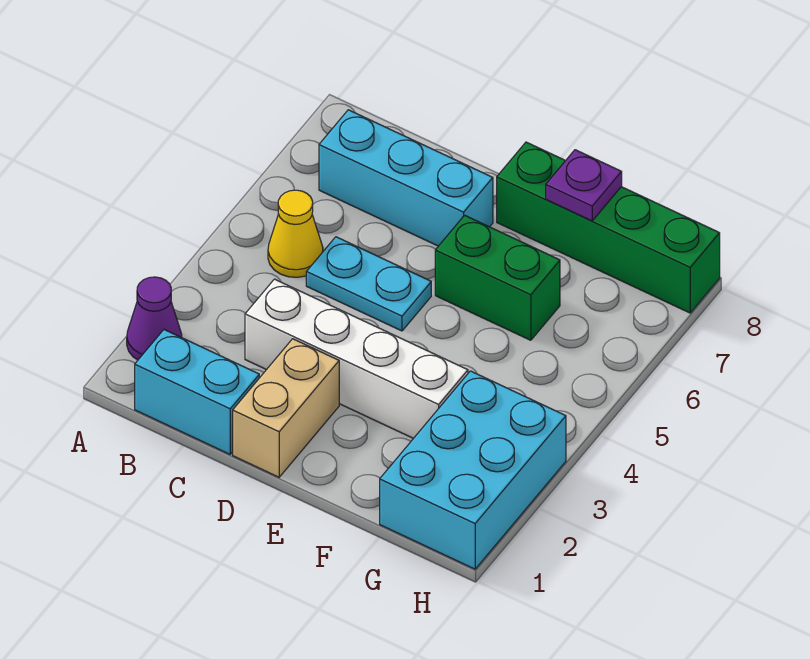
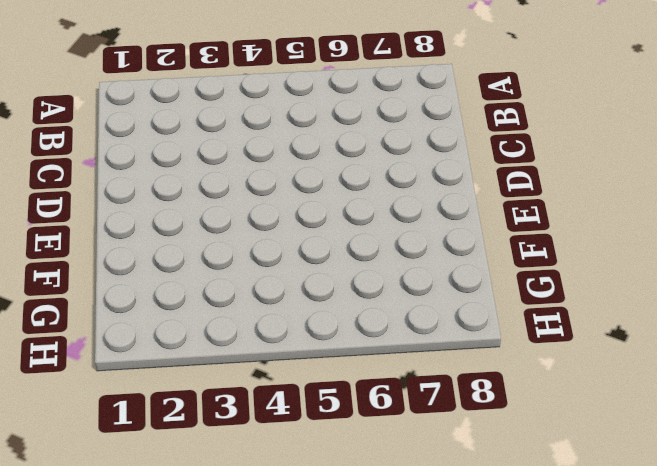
none -> purple 1x1 cone [127,277,182,360]
none -> cyan 1x2 brick [135,330,259,454]

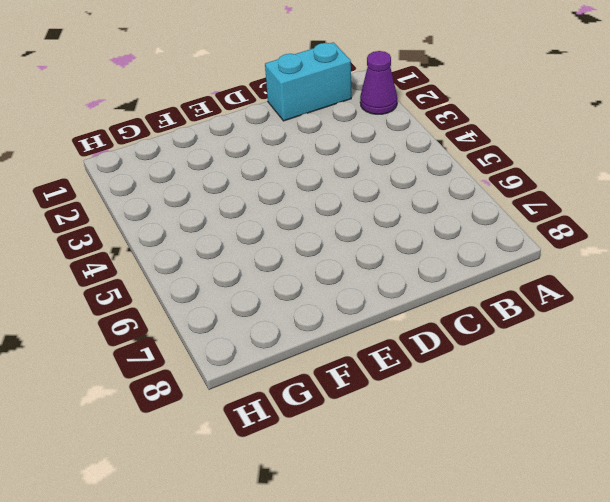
none -> yellow 1x1 cone [268,190,323,277]
none -> cyan 1x3 brick [319,110,493,246]

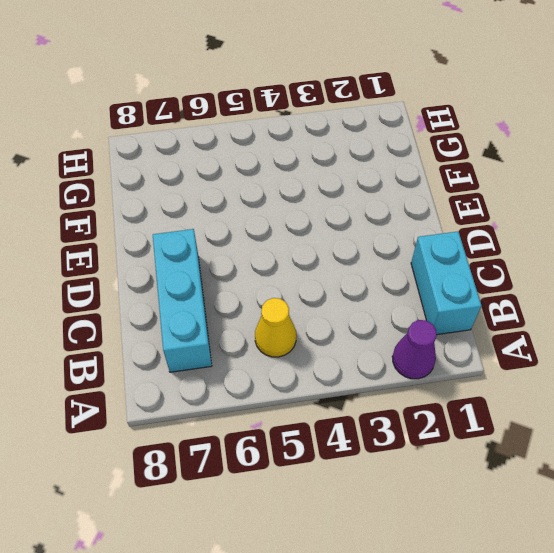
none -> white 1x4 brick [245,279,468,438]
none -> cyan 1x2 plate [306,237,431,331]

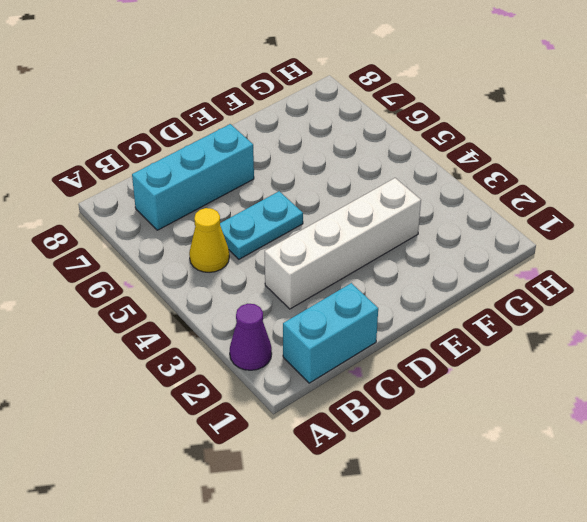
none -> tan 1x2 brick [233,339,339,477]
none -> green 1x2 brick [435,215,560,340]

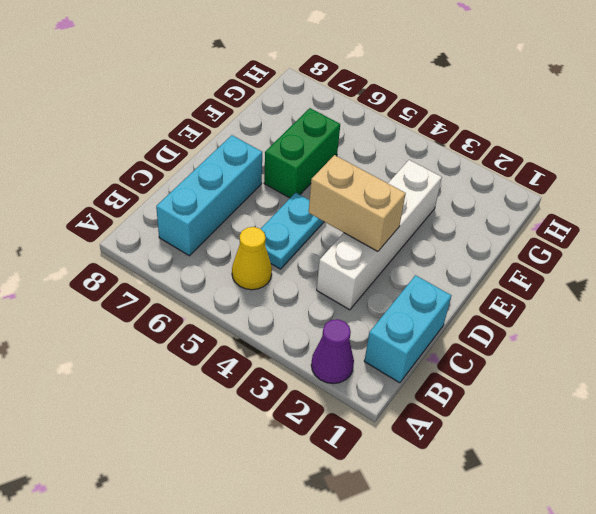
tan 1x2 brick [309,155,406,251] -> tan 1x2 brick moved to [233,339,339,477]
none -> green 1x4 brick [497,142,720,313]
none -> cyan 2x3 brick [380,371,566,569]

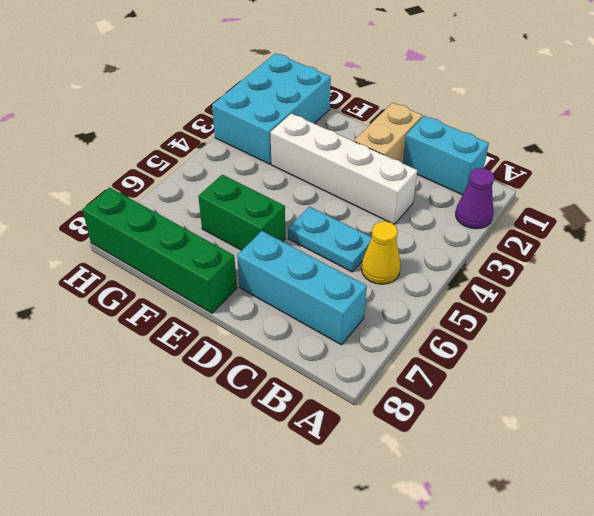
none -> purple 1x1 plate [546,150,622,221]

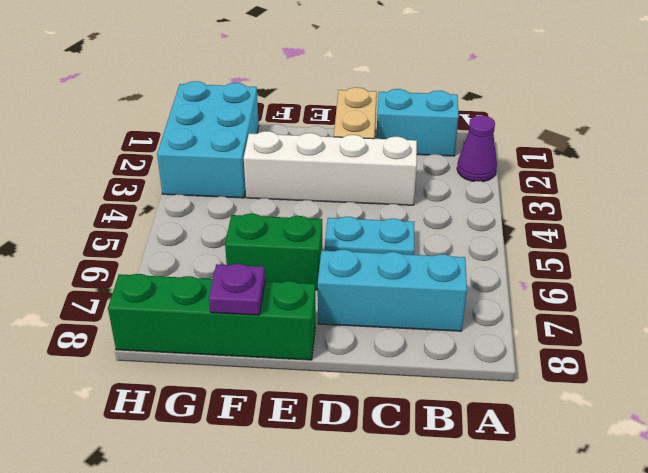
none -> yellow 1x1 cone [268,190,323,277]

